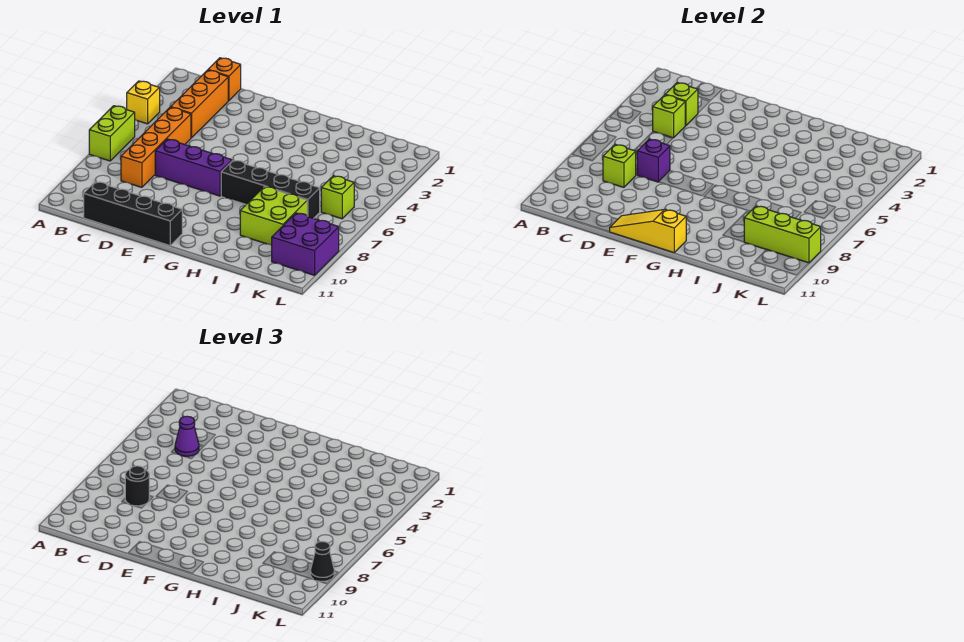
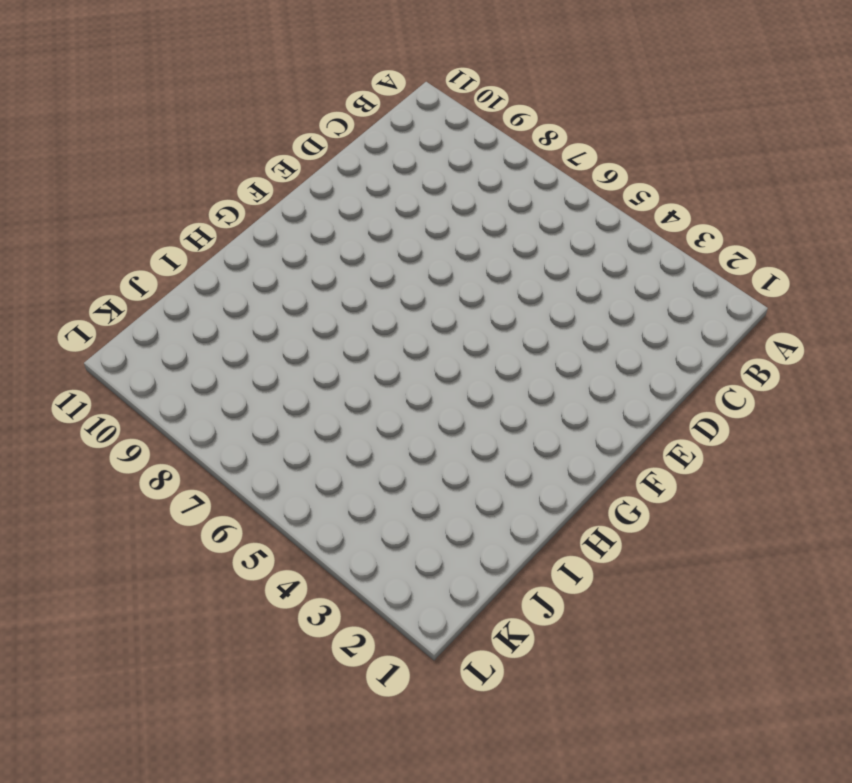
none -> yellow 1x1 brick [127,81,160,124]
none -> lime 1x2 brick [89,106,135,161]
none -> orange 1x1 brick [208,58,241,101]

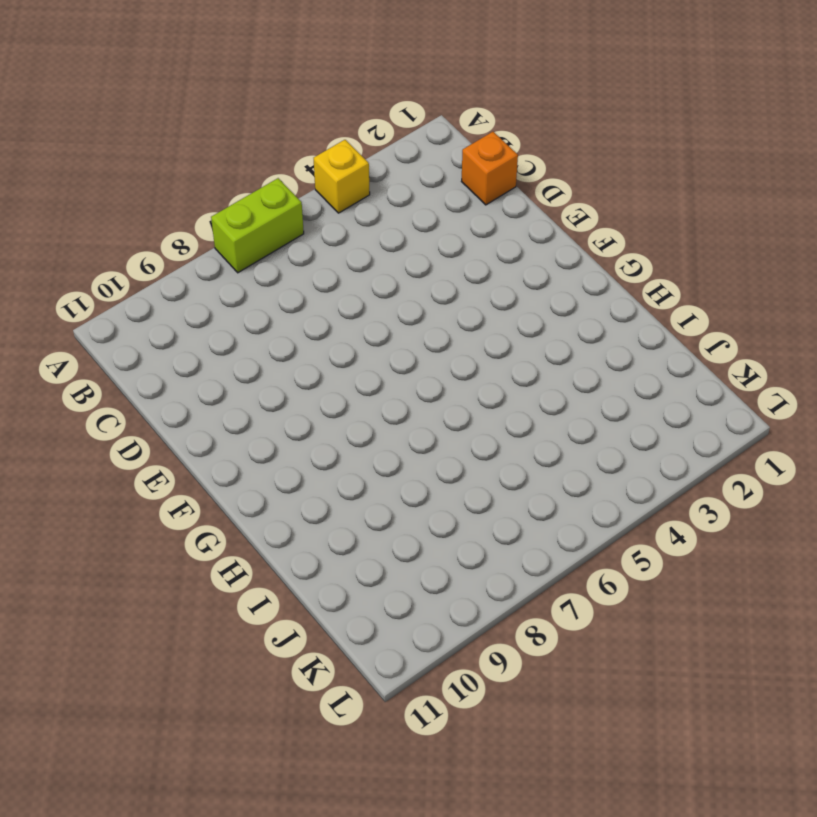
none -> orange 1x3 brick [171,70,228,138]
none -> orange 1x4 brick [121,107,191,187]
none -> black 1x4 brick [84,182,182,246]

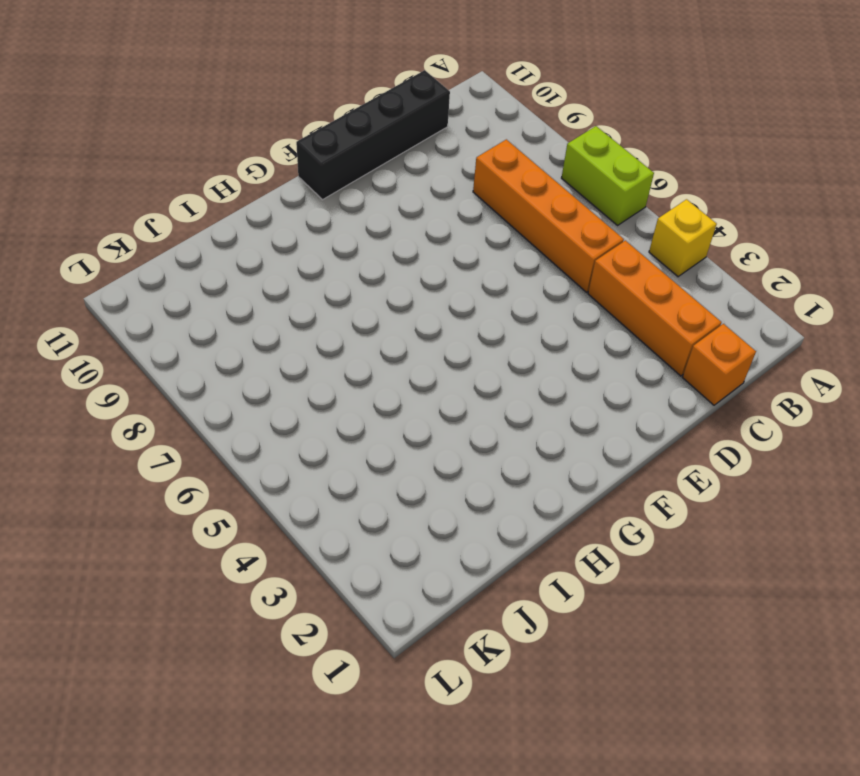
none -> purple 1x3 brick [155,139,232,196]
none -> black 1x4 brick [221,160,320,219]
none -> lime 2x2 brick [240,187,307,245]

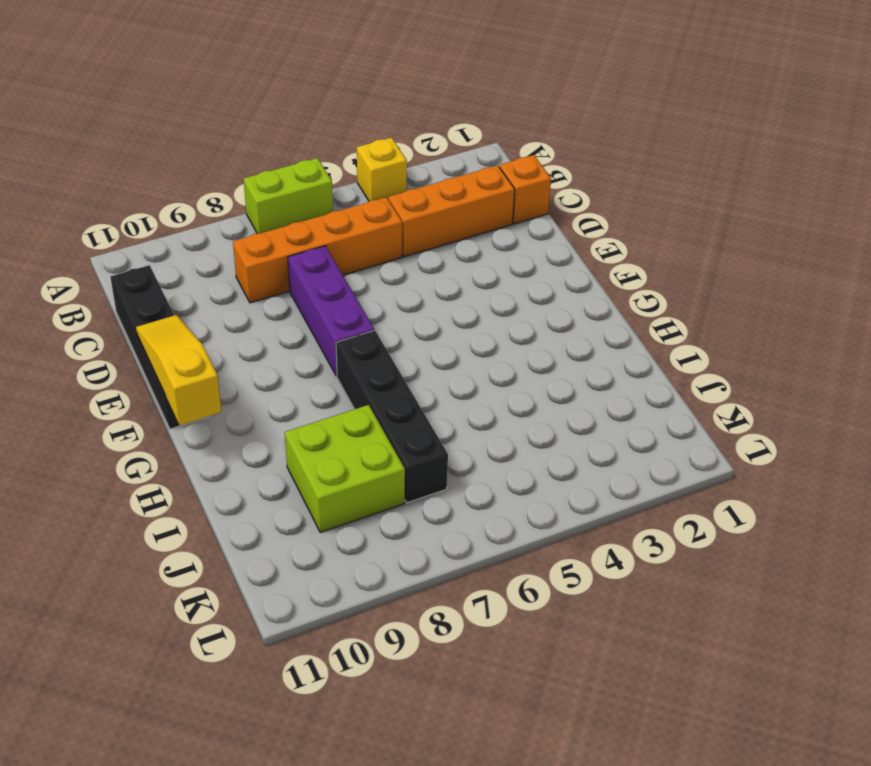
none -> lime 1x1 brick [321,176,354,219]
none -> purple 2x2 brick [272,213,339,275]
none -> lime 1x1 brick [665,83,698,126]

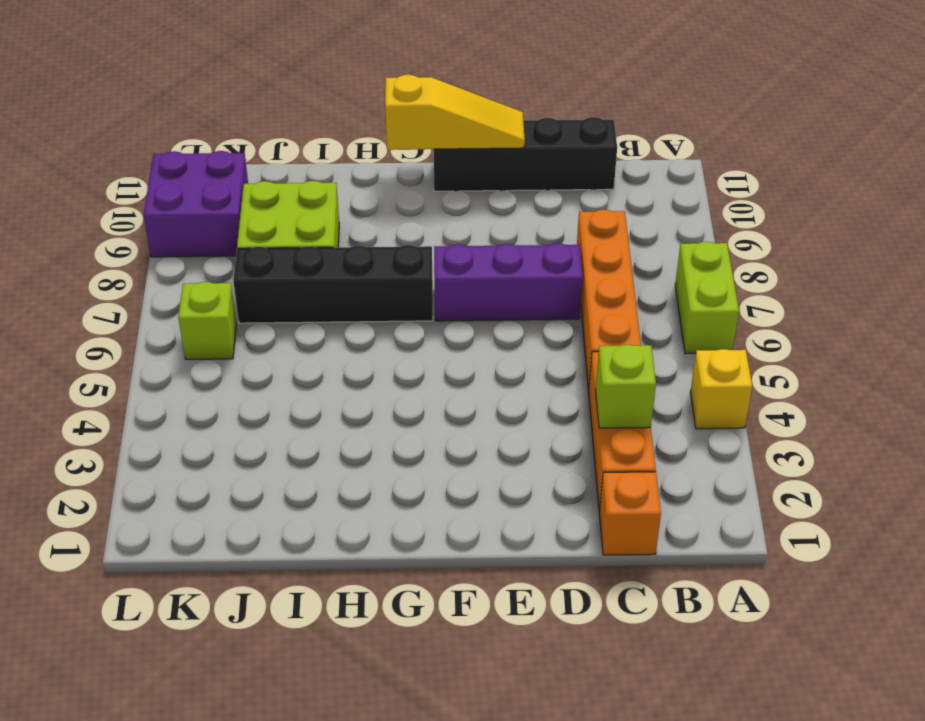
none -> lime 1x1 brick [653,95,685,138]
none -> lime 1x1 brick [603,144,636,187]
none -> purple 1x1 brick [637,139,670,182]

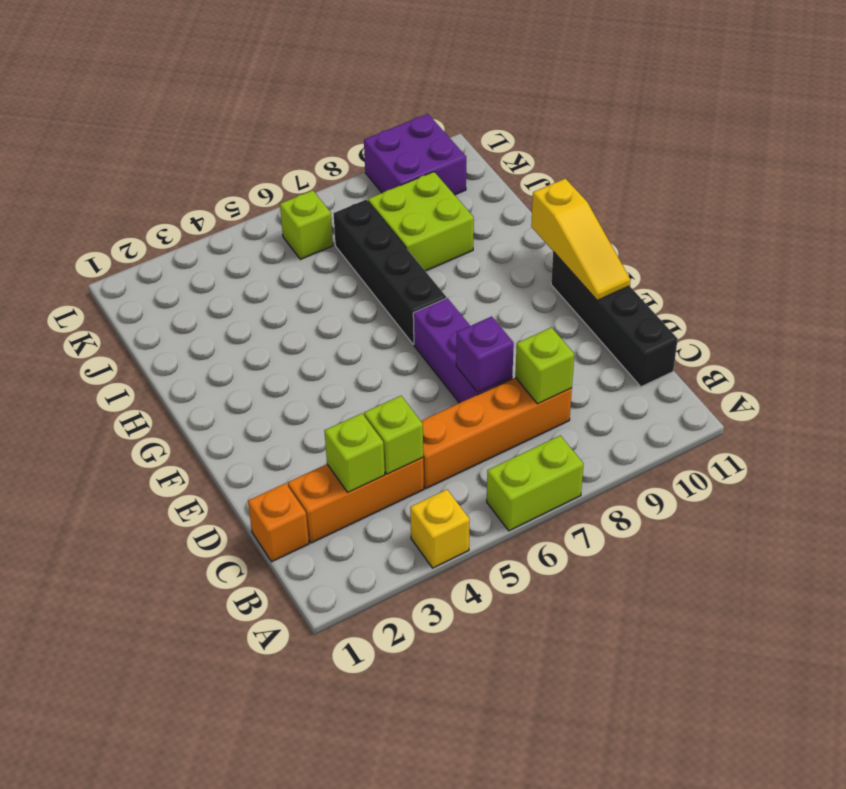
none -> lime 1x3 brick [744,206,821,263]
none -> purple 1x1 cone [175,416,199,456]
none -> black 1x1 round brick [125,466,149,506]

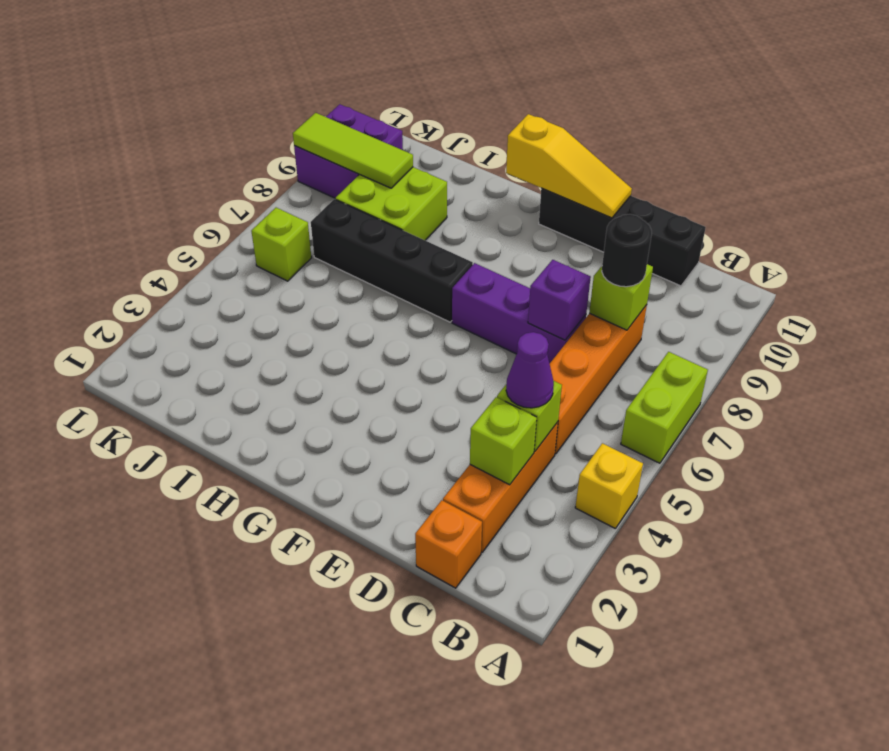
lime 1x3 tile [293,113,413,188] -> lime 1x3 brick [744,206,821,263]
none -> black 1x1 cone [311,541,334,582]

